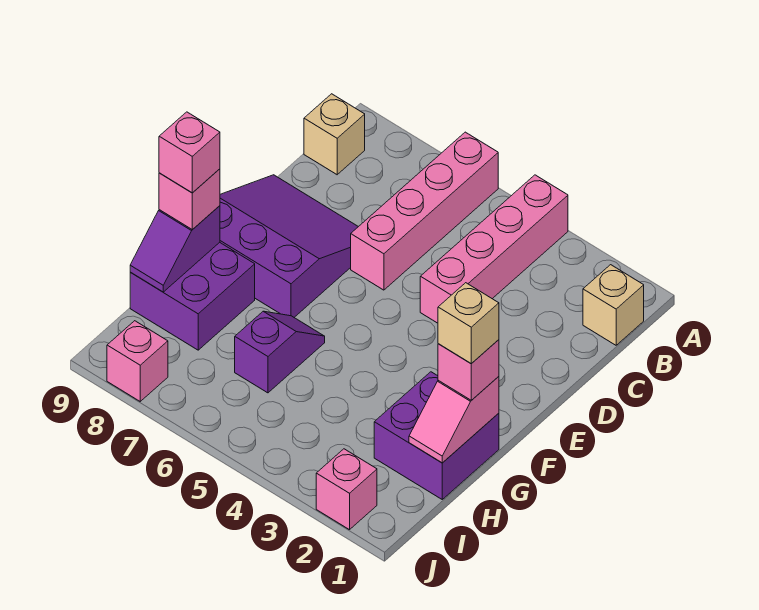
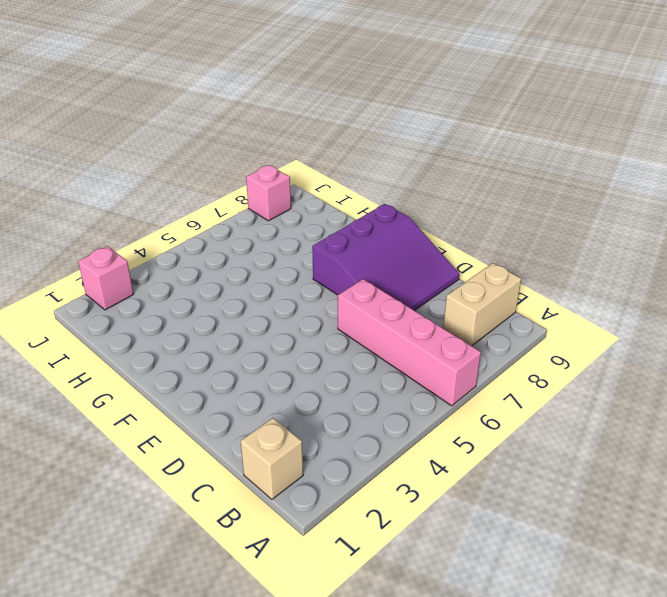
tan 1x2 brick [443,263,521,346] -> tan 1x1 brick [304,94,365,175]
none -> pink 1x4 brick [420,175,568,323]
none -> purple 2x2 brick [374,372,499,499]
none -> purple 1x2 slope [235,311,325,393]

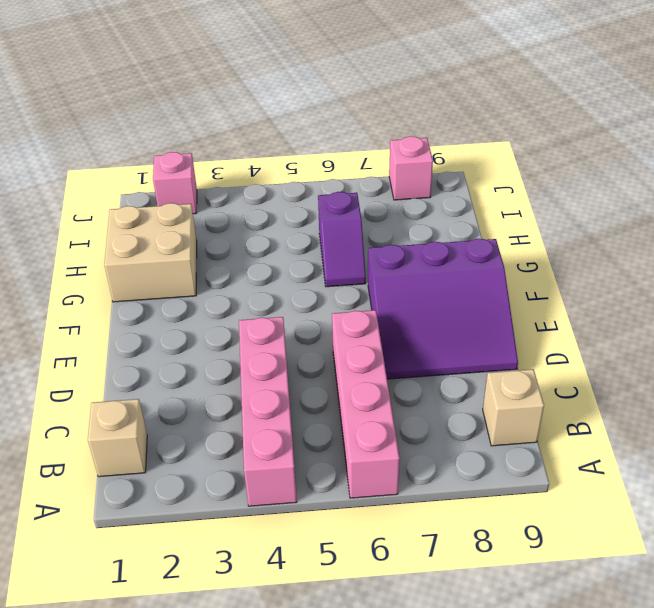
tan 2x2 brick [104,203,197,302] -> purple 2x2 brick [374,372,499,499]
none -> purple 2x2 brick [130,242,255,350]
none -> pink 1x2 slope [409,376,499,463]
none -> purple 1x2 slope [130,206,220,292]

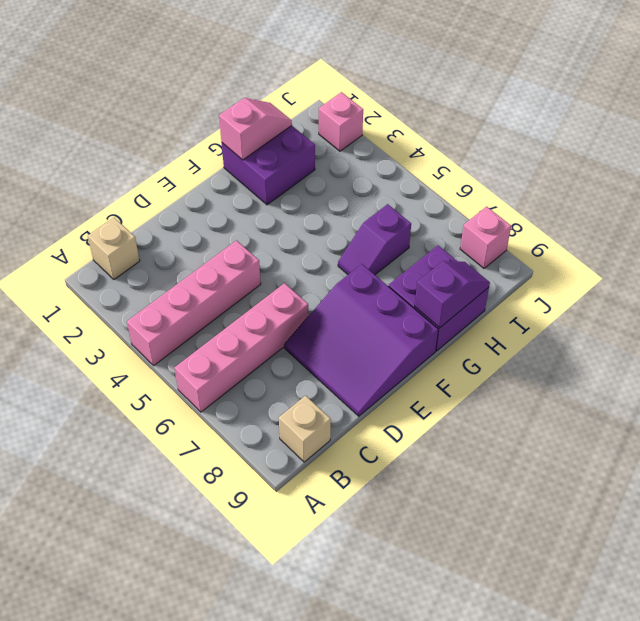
none -> pink 1x1 brick [438,340,499,400]
none -> pink 1x1 brick [159,169,220,230]
none -> tan 1x1 brick [438,283,499,364]

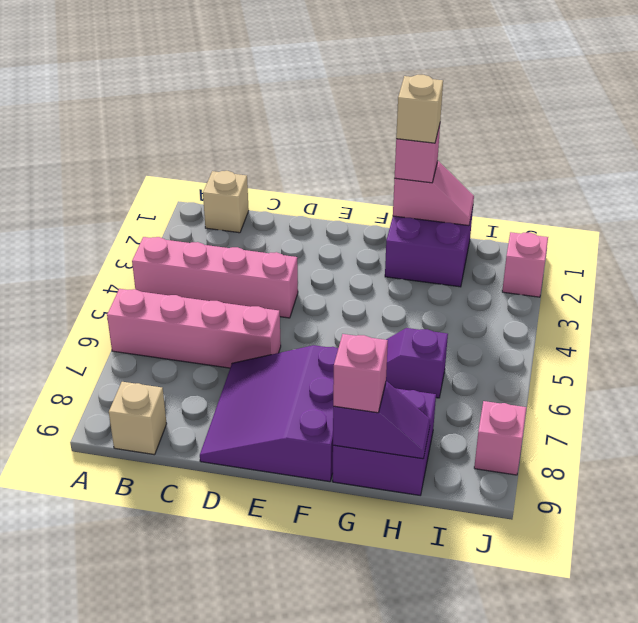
none -> pink 1x1 brick [159,112,220,193]

